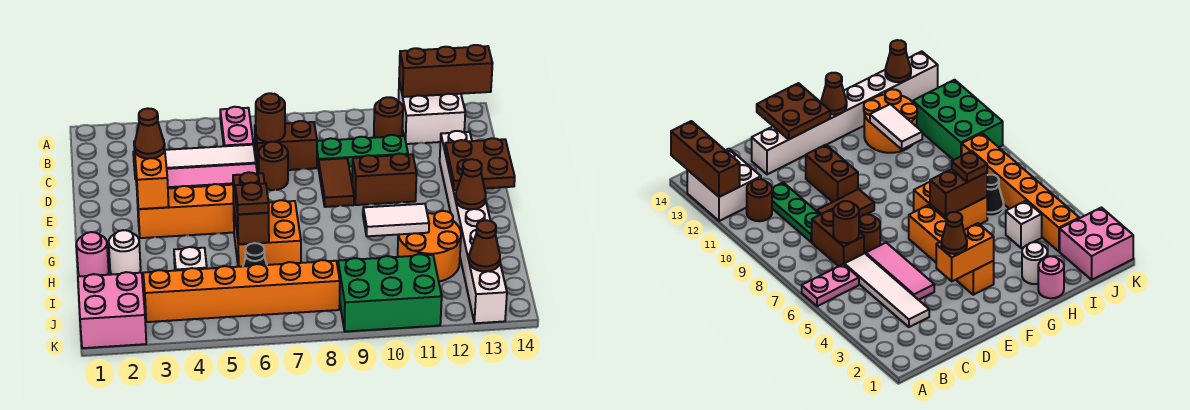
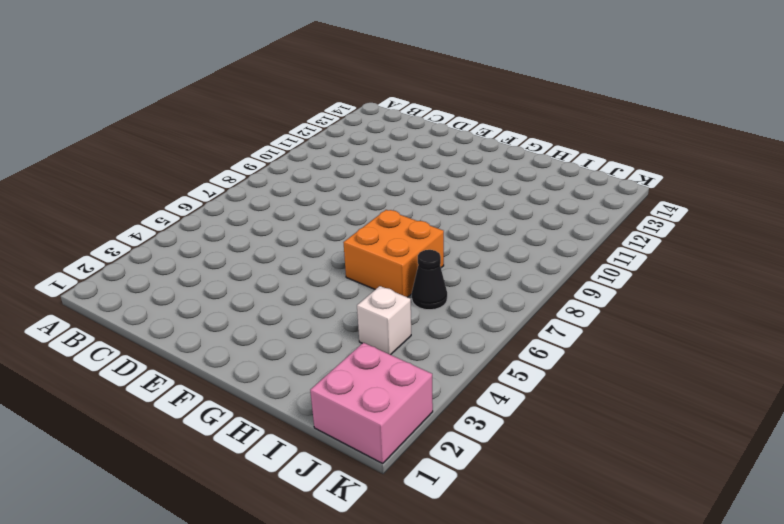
none -> pink 1x2 plate [220,107,253,146]
none -> white 2x2 brick [398,82,465,144]
none -> brown 1x1 round brick [374,97,403,138]
none -> white 1x4 tile [133,145,256,179]

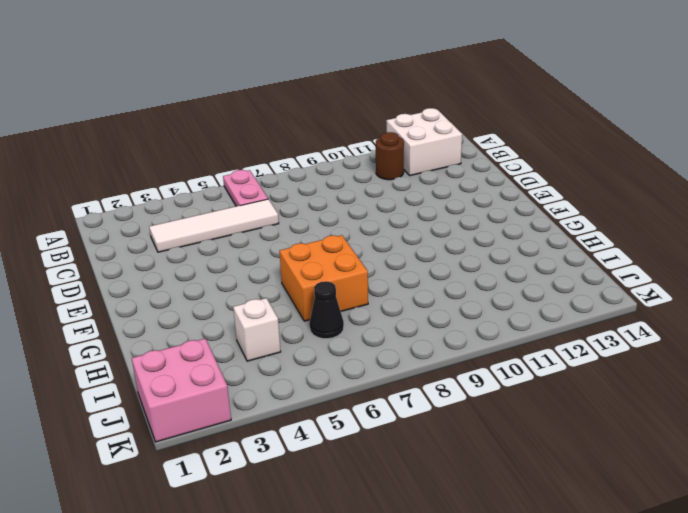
none -> brown 1x2 brick [255,121,317,172]
none -> green 1x3 plate [317,135,408,166]
none -> pink 1x3 tile [167,164,257,188]
none -> brown 1x1 round brick [258,142,288,190]

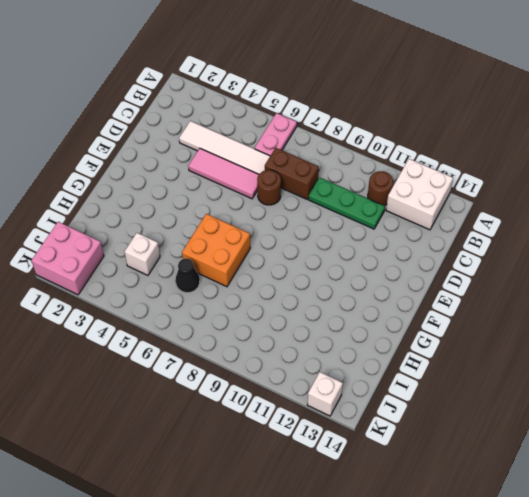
white 1x1 brick [307,372,343,416] -> white 1x8 brick [440,131,507,323]
none -> brown 1x2 tile [318,158,354,207]
none -> brown 1x2 brick [352,154,417,205]
none -> orange 1x4 brick [137,184,234,238]
none -> pink 1x1 round brick [76,232,109,276]

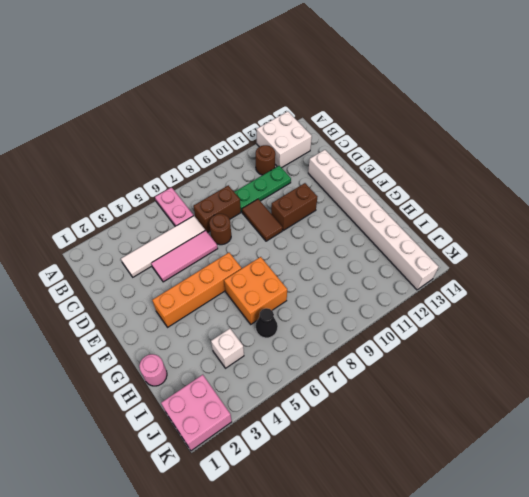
none -> white 1x1 round brick [109,230,141,275]
none -> orange 2x2 round brick [398,211,461,282]
none -> orange 1x6 brick [143,260,340,322]
none -> green 2x3 brick [338,254,442,332]

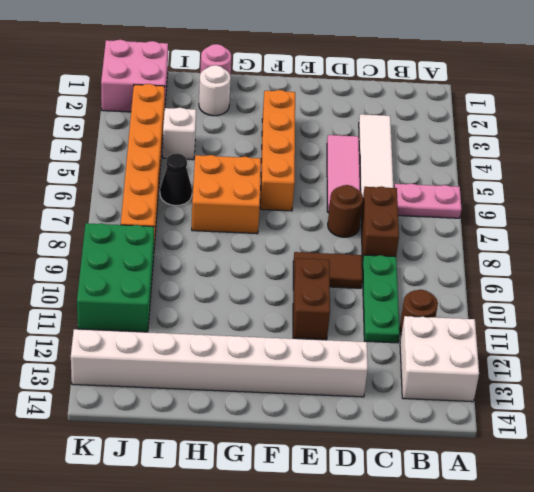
none -> orange 2x2 round brick [398,211,461,282]
none -> brown 1x3 brick [399,45,493,97]
none -> brown 1x1 round brick [256,93,285,142]
none -> orange 1x2 brick [134,141,169,209]

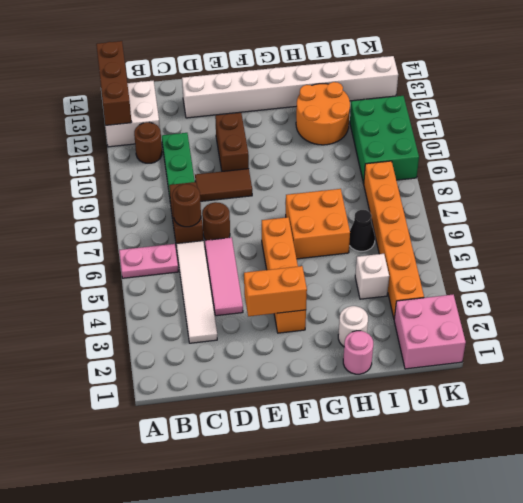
none -> brown 2x2 plate [445,138,515,190]
none -> brown 1x2 brick [233,172,269,244]
none -> brown 1x1 cone [456,159,486,209]
none -> white 1x2 tile [363,204,429,236]

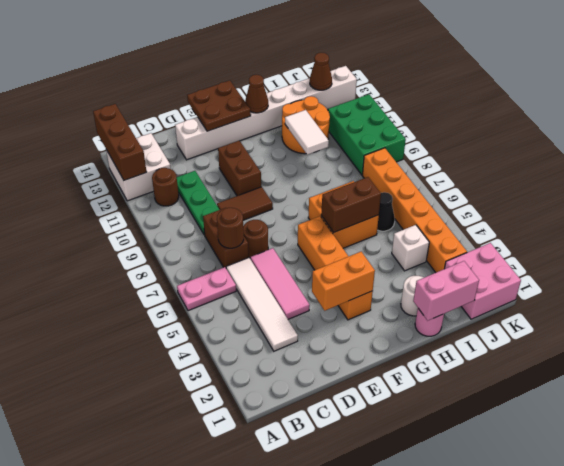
pink 1x2 brick [413,261,479,321] -> none
none -> brown 1x1 cone [134,108,165,159]
none -> brown 1x1 plate [235,183,269,214]

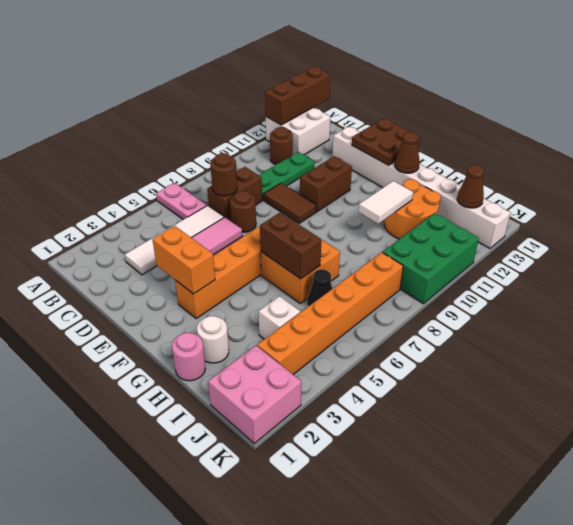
none -> brown 1x1 cone [134,108,165,159]
none -> brown 1x1 plate [235,183,269,214]

